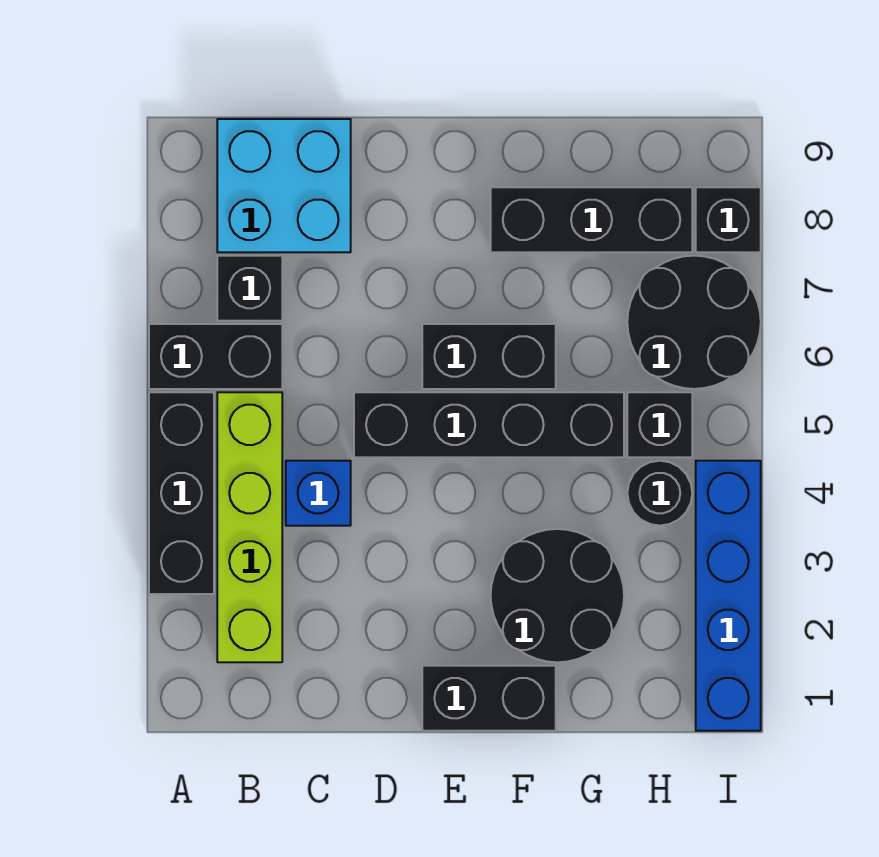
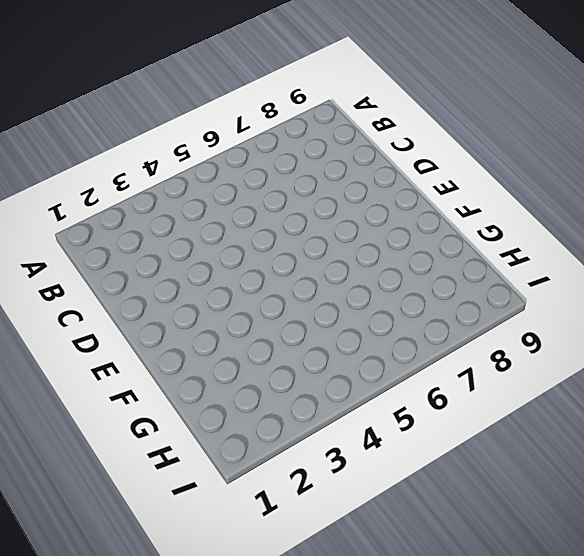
none -> black 1x3 brick [149,392,214,594]
none -> black 1x2 brick [149,324,282,389]
none -> lime 1x4 brick [217,392,282,662]

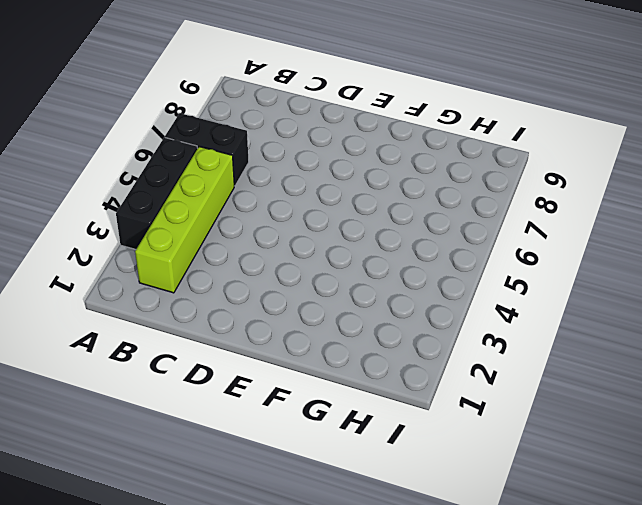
none -> black 1x1 brick [217,256,282,321]
none -> cyan 2x2 brick [217,119,351,252]
none -> blue 1x1 brick [286,461,351,526]

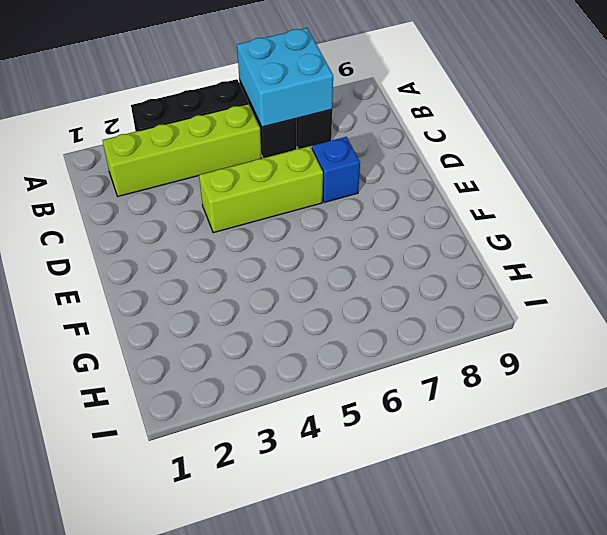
cyan 2x2 brick [237,28,333,127] -> cyan 2x2 brick moved to [217,119,351,252]
lime 1x3 brick [199,146,323,233] -> black 1x4 brick [354,392,624,457]
blue 1x1 brick [312,137,360,203] -> blue 1x1 brick moved to [286,461,351,526]
none -> black 1x2 brick [422,666,556,731]
none -> black 1x2 brick [422,324,556,389]
none -> black 2x2 round brick [491,529,624,662]

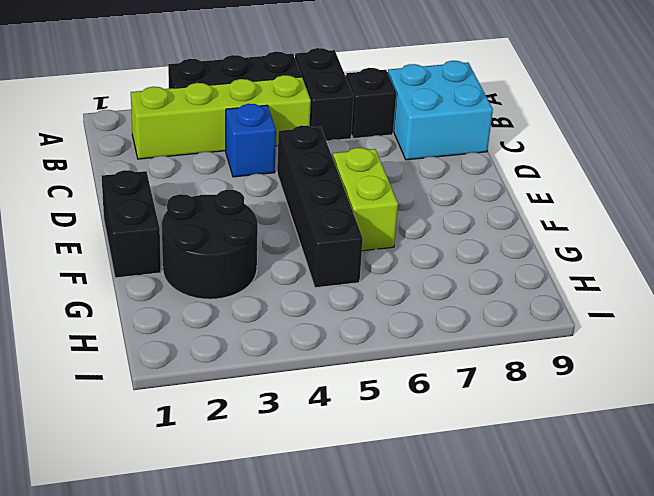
lime 1x2 brick [333,148,398,251] -> black 1x2 brick [422,324,556,389]
none -> black 1x3 brick [491,187,692,252]
none -> black 1x1 round brick [627,461,692,526]
none -> black 1x1 brick [627,392,692,457]

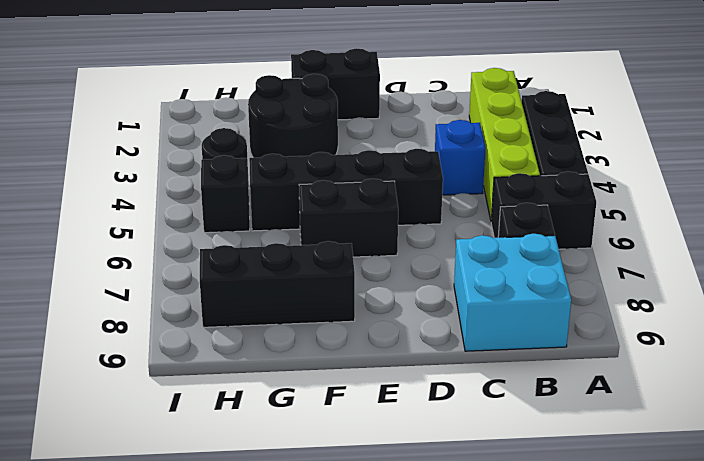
none -> black 2x2 round brick [627,256,761,389]
none -> blue 1x4 brick [696,461,761,731]
none -> black 1x1 brick [696,187,761,252]

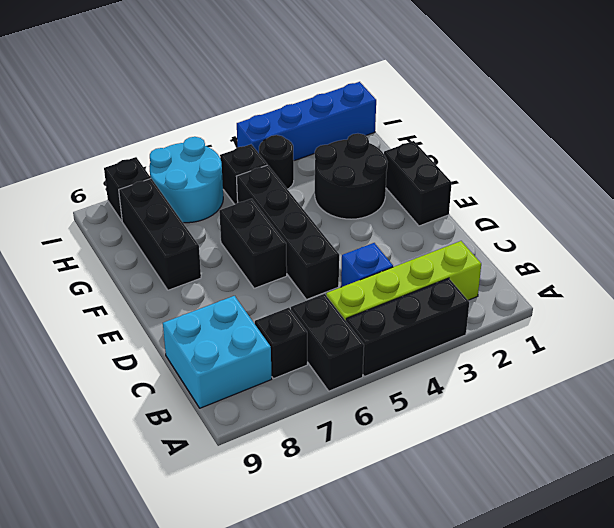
cyan 2x2 round brick [149,137,223,223] -> black 2x2 round brick [627,256,761,389]

